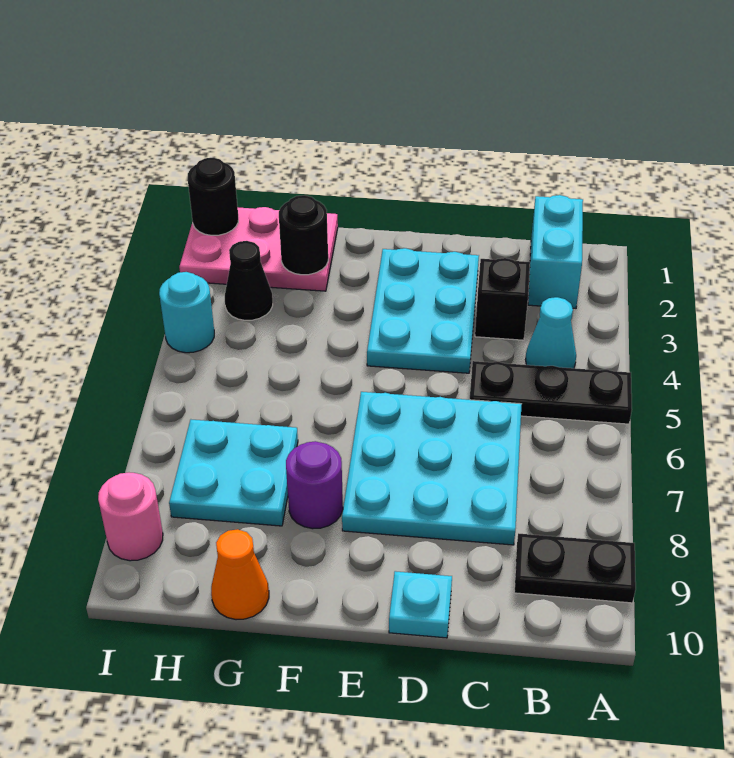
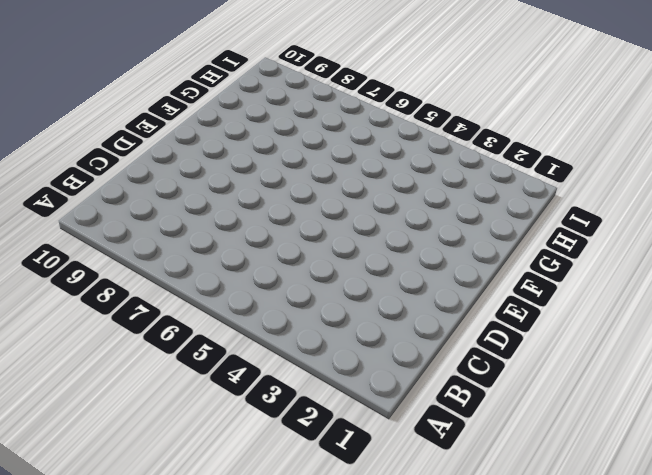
none -> black 1x3 plate [470,361,632,424]
none -> black 1x2 plate [514,533,636,603]
none -> cyan 1x2 brick [528,195,583,308]

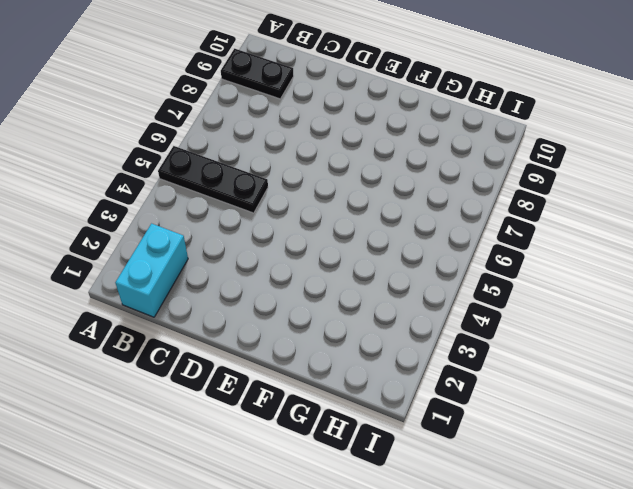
none -> cyan 1x1 cone [526,297,576,368]
none -> black 1x1 brick [475,258,530,340]
none -> cyan 3x3 plate [342,392,522,545]

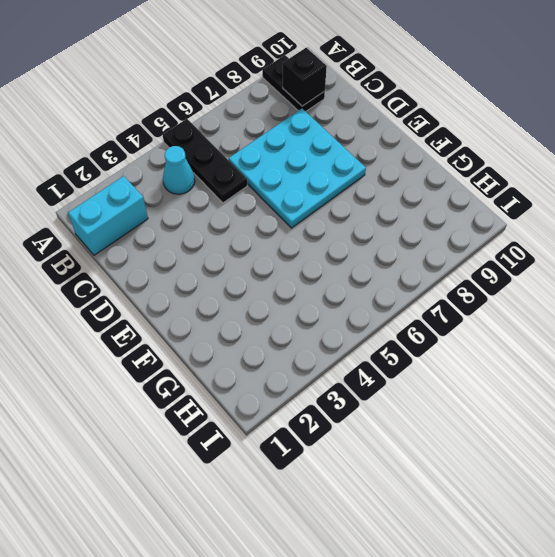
black 1x1 brick [283,48,327,106] -> black 1x1 brick moved to [475,258,530,340]
none -> cyan 2x3 plate [367,248,479,373]
none -> cyan 1x1 plate [389,571,452,638]
none -> purple 1x1 round brick [286,441,343,529]

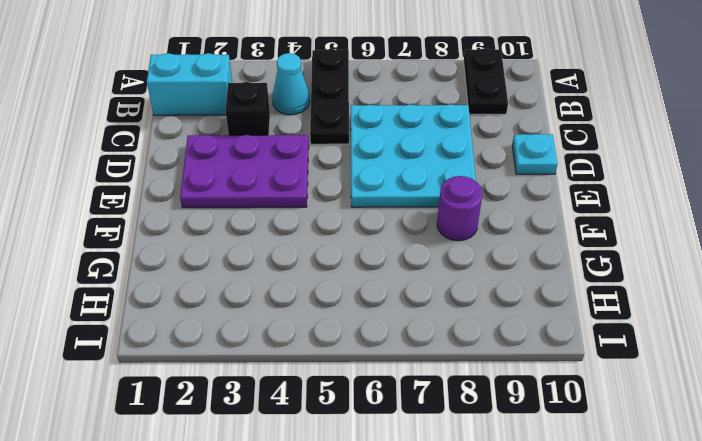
purple 2x3 plate [180,135,309,208] -> cyan 2x3 plate [367,248,479,373]
none -> pink 2x3 plate [179,207,338,291]
none -> cyan 2x2 plate [169,420,298,526]
none -> orange 1x1 cone [211,529,269,620]

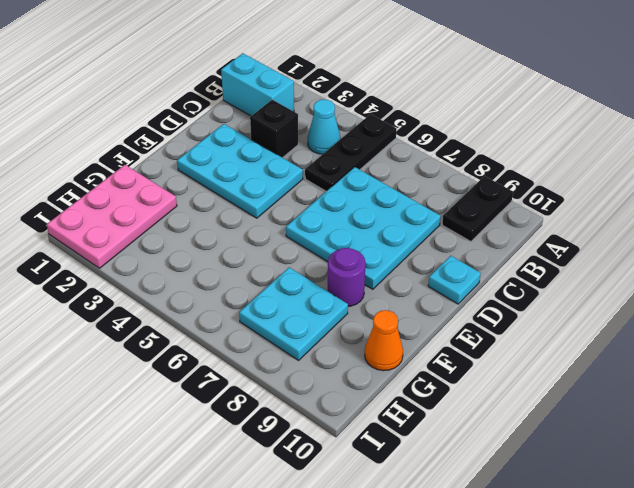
none -> black 1x1 cone [225,241,273,320]
none -> cyan 1x1 round brick [159,272,214,353]
none -> pink 1x1 round brick [98,473,163,561]

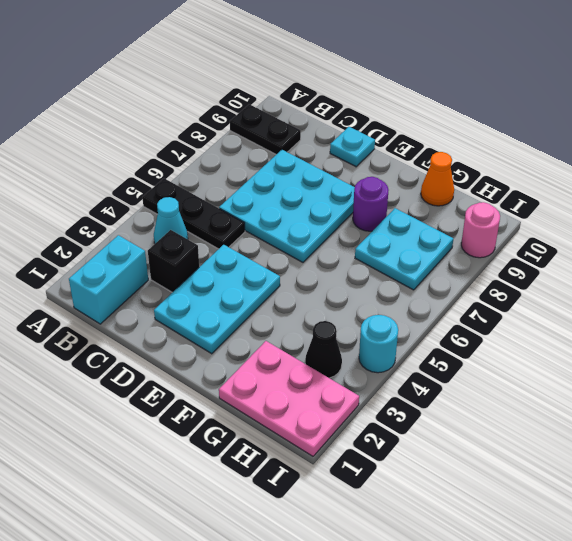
none -> black 1x1 round brick [279,195,328,275]
none -> black 1x1 round brick [188,158,238,235]

